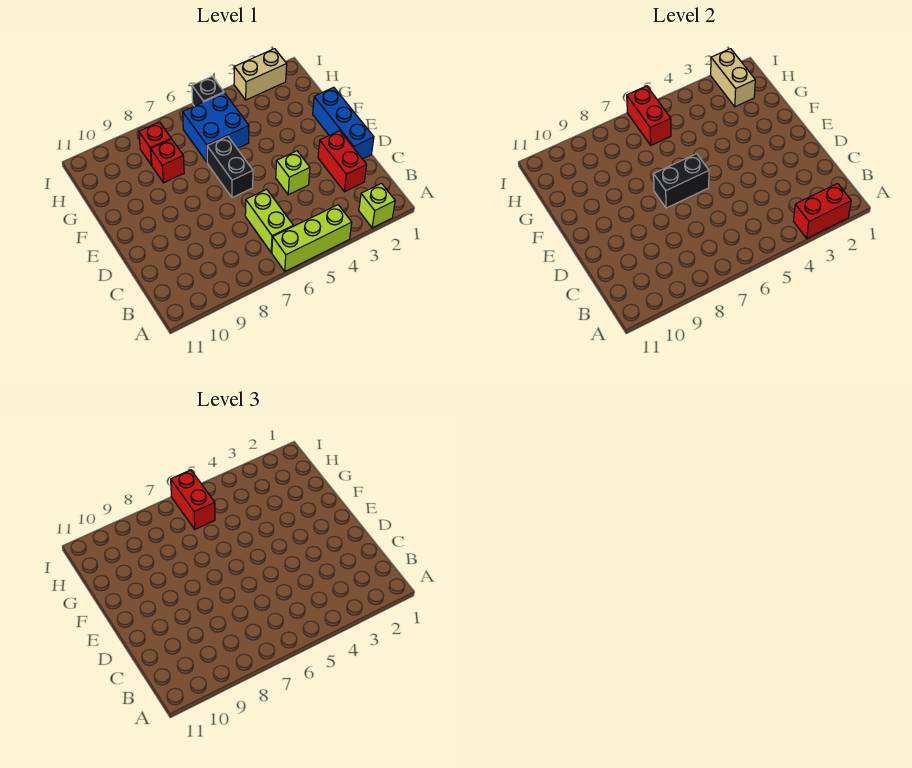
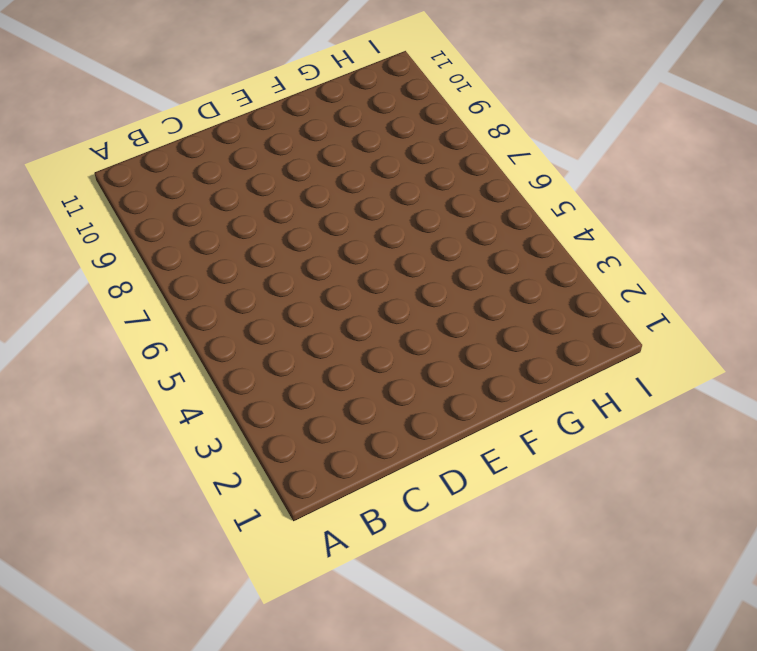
none -> lime 1x1 brick [359,183,395,228]
none -> lime 1x3 brick [272,205,352,271]
none -> lime 1x2 brick [245,189,293,252]

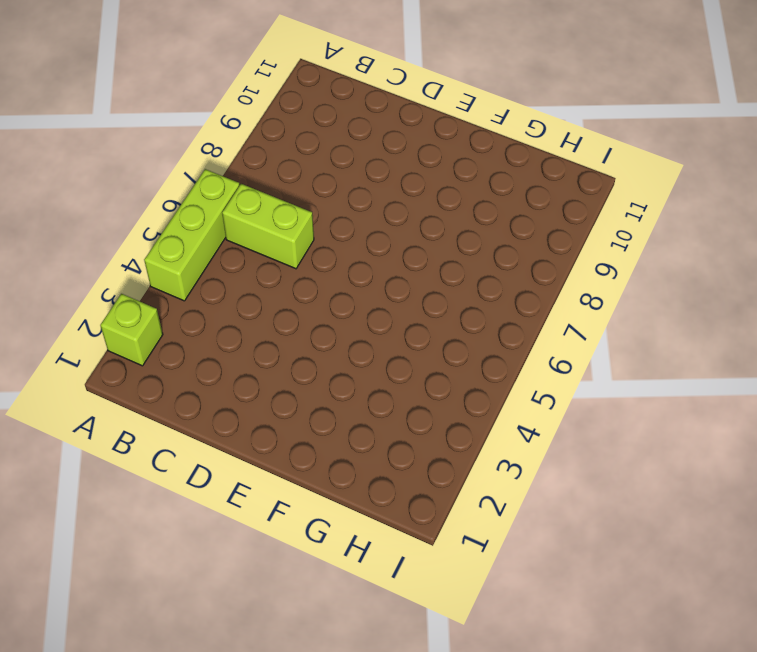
none -> red 1x2 brick [318,131,367,192]
none -> blue 1x3 brick [313,87,374,159]
none -> lime 1x1 brick [276,151,310,195]

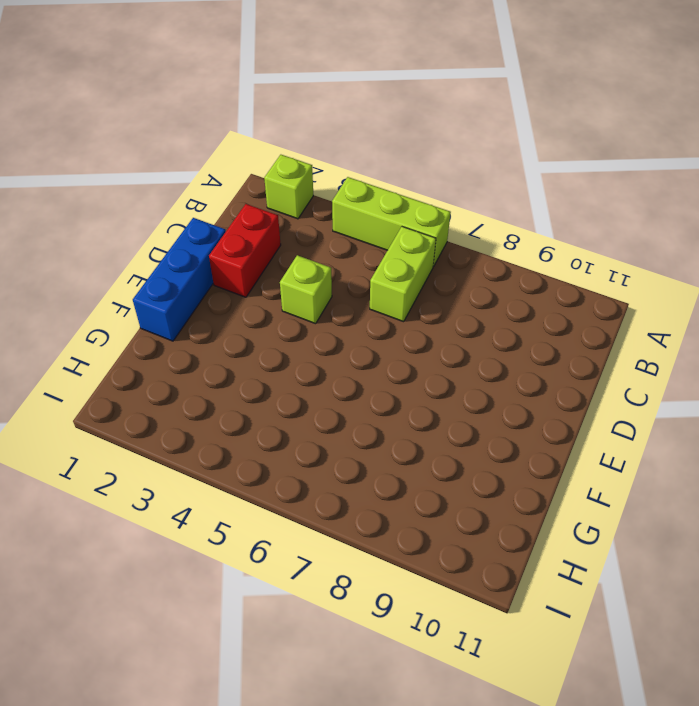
none -> black 1x2 brick [207,136,253,198]
none -> blue 2x2 brick [183,93,249,162]
none -> red 1x1 brick [151,139,184,183]

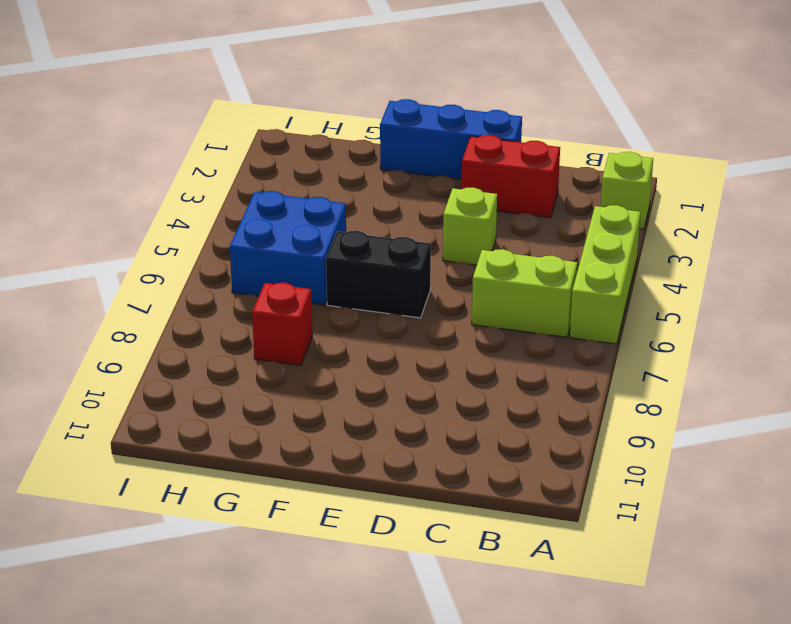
none -> red 1x1 brick [139,122,171,165]
none -> tan 1x2 brick [234,49,287,100]
none -> black 1x1 brick [192,77,224,106]

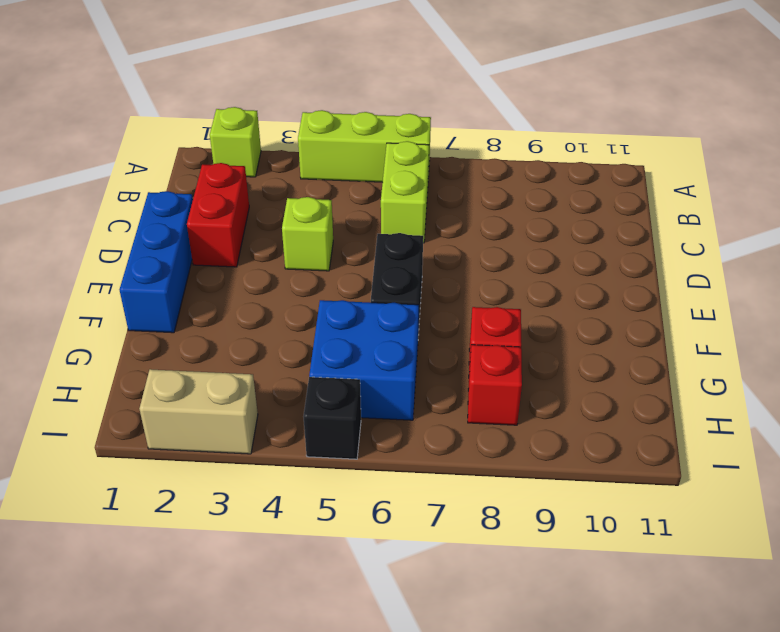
none -> red 1x2 brick [793,183,851,238]
none -> black 1x2 brick [654,154,709,208]
none -> tan 1x2 brick [711,49,755,107]

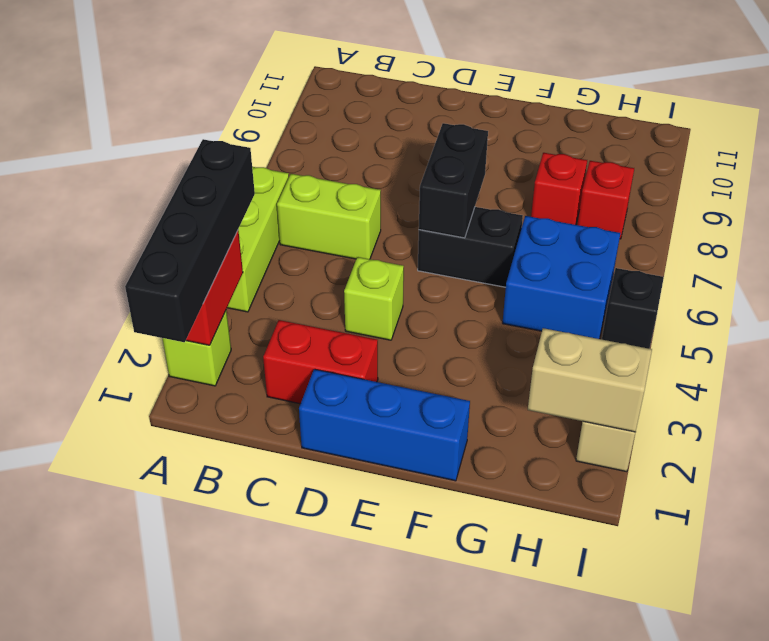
black 1x4 brick [125,139,255,342] -> none
none -> red 1x2 brick [627,86,671,145]
none -> red 1x2 brick [171,470,215,529]

